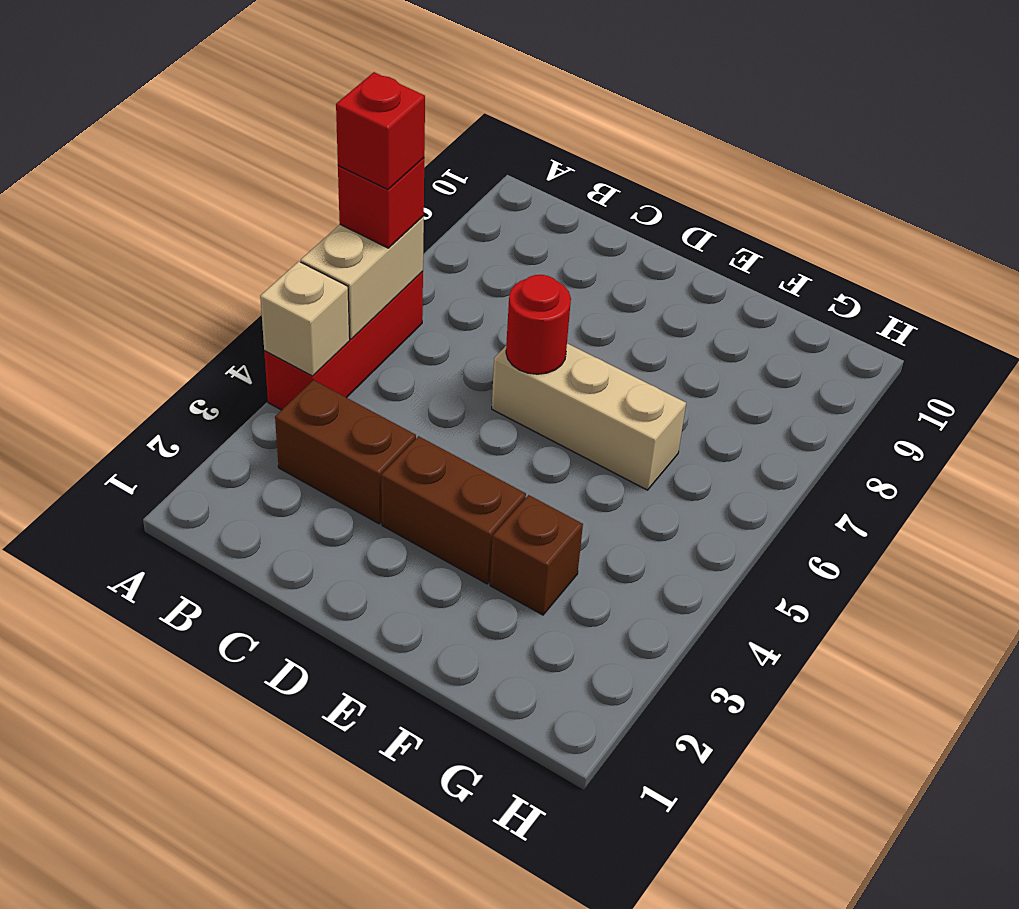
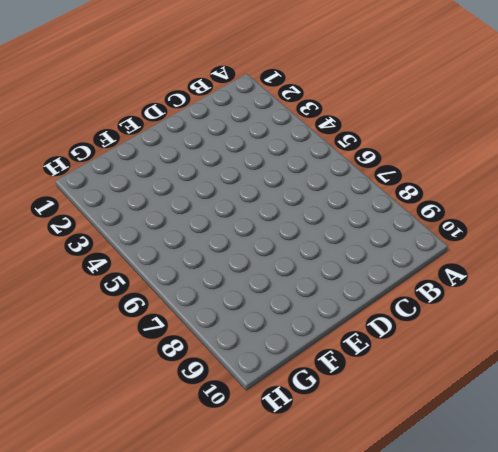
none -> red 1x3 brick [264,271,423,410]
none -> brown 1x2 brick [275,380,416,524]

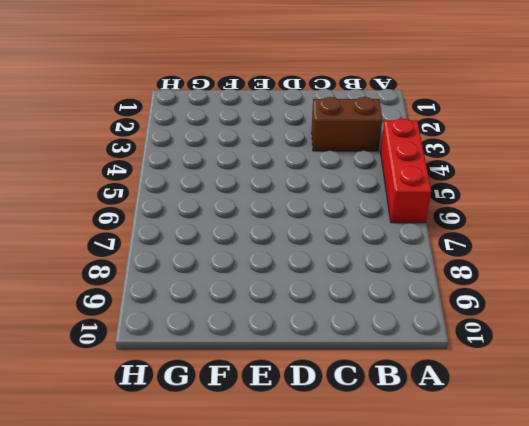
none -> brown 1x2 brick [381,436,526,584]
none -> tan 1x3 brick [492,343,686,490]

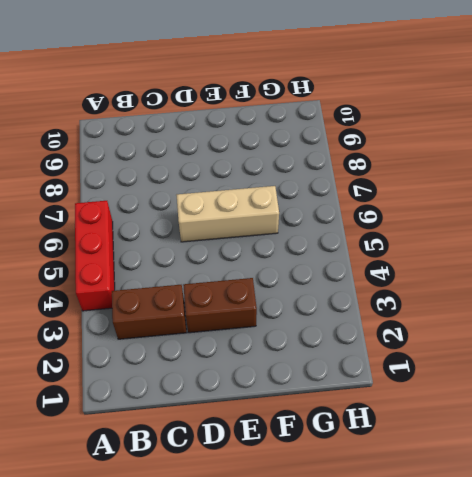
none -> brown 1x1 brick [490,495,583,615]
none -> tan 1x1 brick [260,261,350,376]

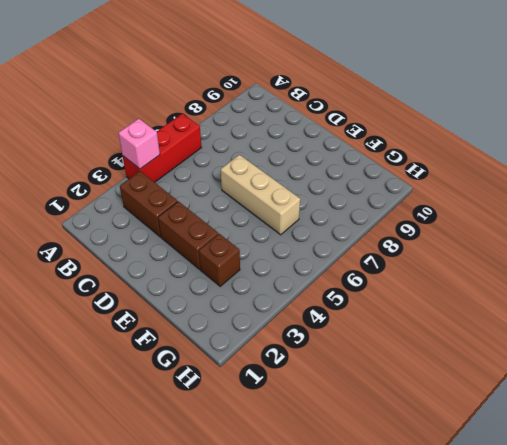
pink 1x1 brick [118,119,160,169] -> tan 1x1 brick [260,261,350,376]
none -> tan 1x2 brick [301,216,424,339]
none -> red 1x1 round brick [506,275,571,374]

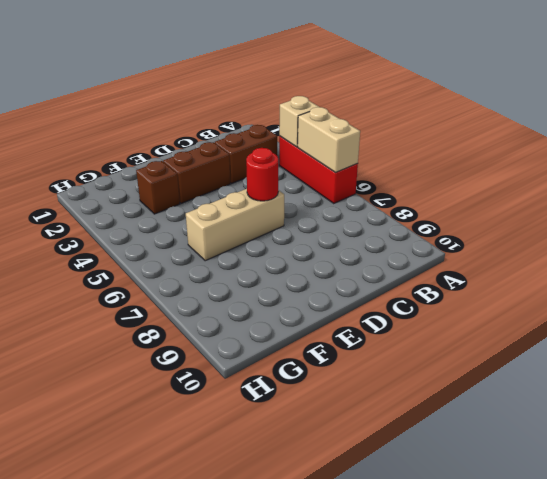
none -> red 1x1 brick [338,158,424,248]
none -> red 1x1 brick [336,72,425,189]

